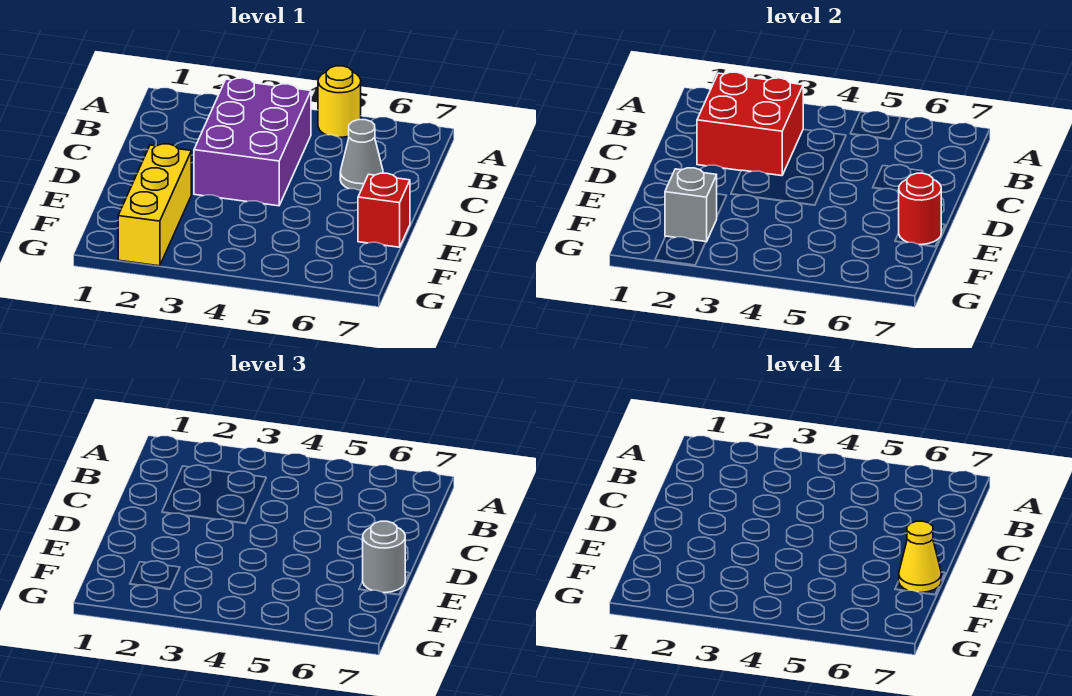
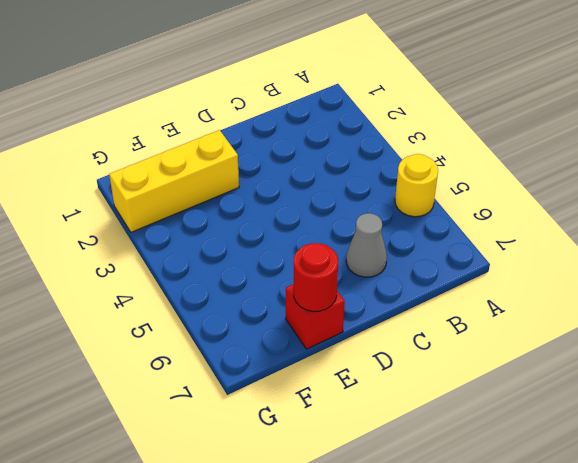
none -> purple 2x3 brick [194,78,311,206]
none -> red 2x2 brick [697,72,803,176]

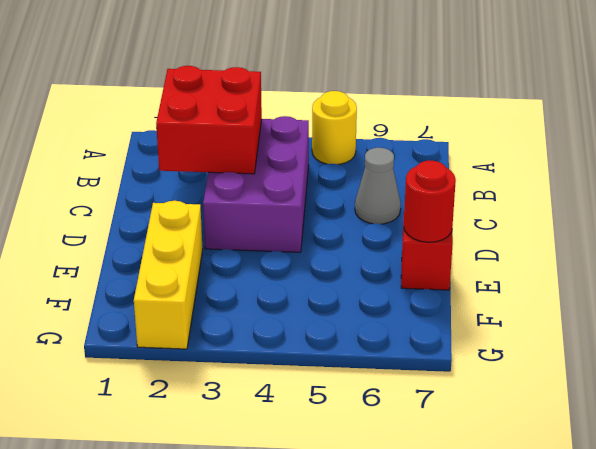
none -> grey 1x1 brick [665,168,717,242]
none -> grey 1x1 round brick [363,521,405,593]

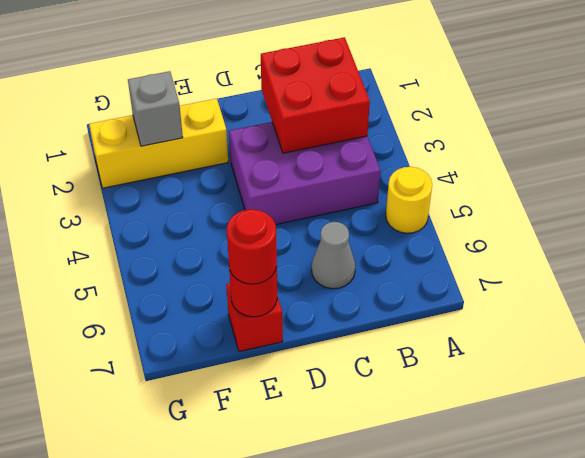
red 1x1 round brick [227,209,277,284] -> grey 1x1 round brick [363,521,405,593]
none -> yellow 1x1 cone [899,521,941,593]

